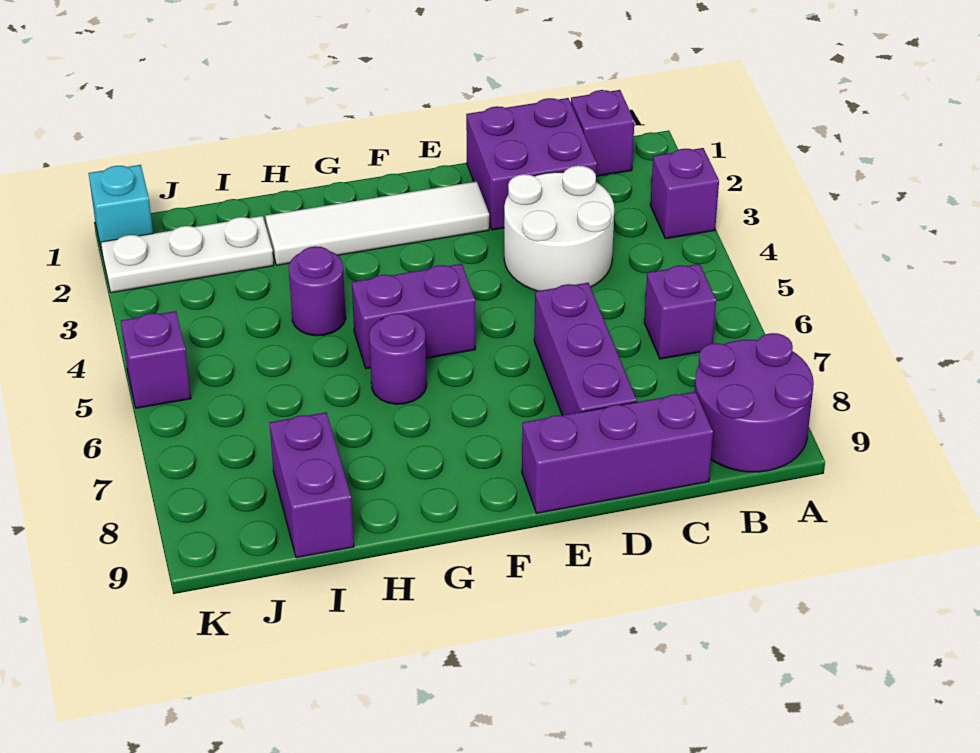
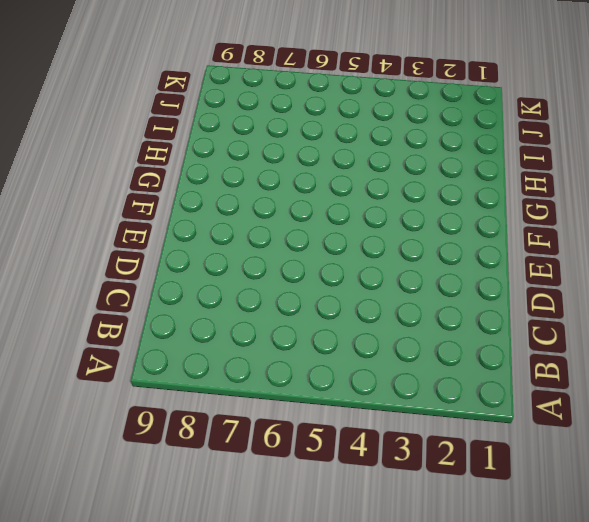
none -> purple 1x1 brick [650,148,719,239]
none -> purple 2x2 round brick [694,333,814,472]
none -> purple 1x1 brick [571,90,634,176]

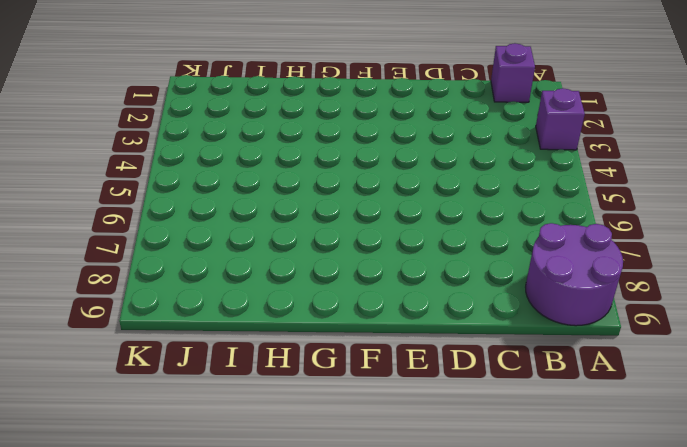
none -> purple 1x1 brick [644,264,716,359]
none -> purple 2x2 brick [466,98,597,230]
none -> white 2x2 round brick [504,166,614,291]

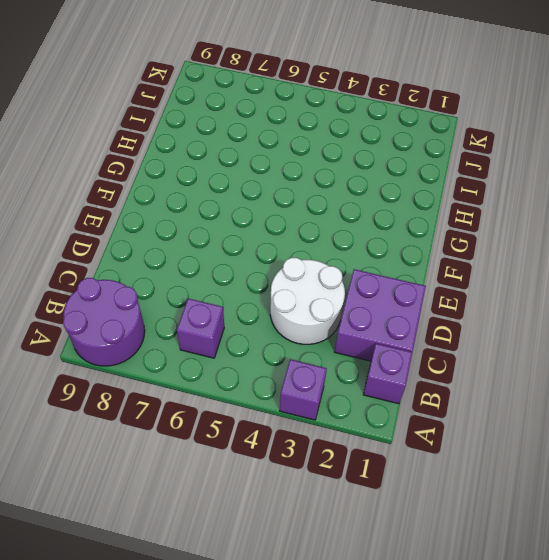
none -> purple 1x3 brick [522,392,713,513]
none -> purple 1x3 brick [534,283,637,415]
none -> white 1x4 tile [266,181,489,265]

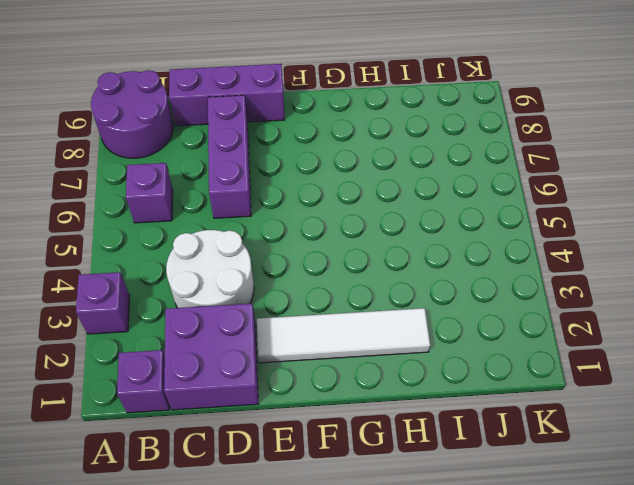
none -> purple 1x2 brick [352,264,475,369]
none -> purple 1x1 round brick [369,313,427,404]
none -> purple 1x1 round brick [289,246,346,336]

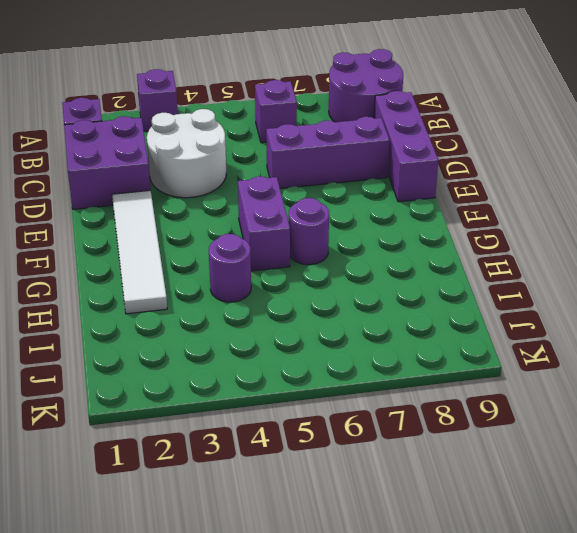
none -> white 1x3 plate [101,216,274,293]
none -> purple 1x2 brick [269,412,354,558]
none -> cyan 1x1 brick [89,165,153,251]

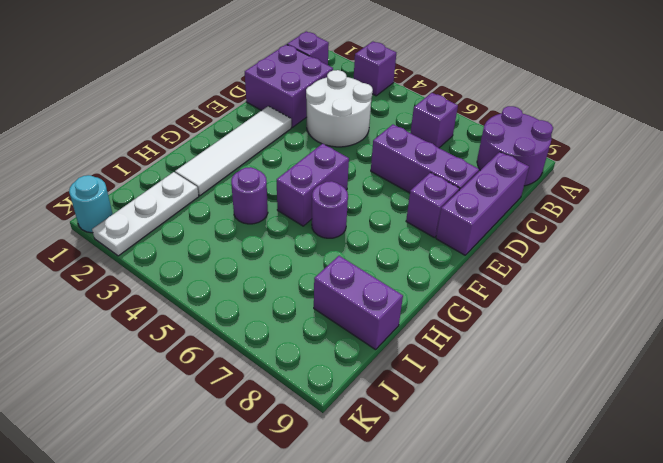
purple 1x1 brick [406,173,459,238] -> purple 1x1 brick moved to [121,311,191,408]
cyan 1x1 round brick [69,175,113,233] -> cyan 1x1 brick [89,165,153,251]

